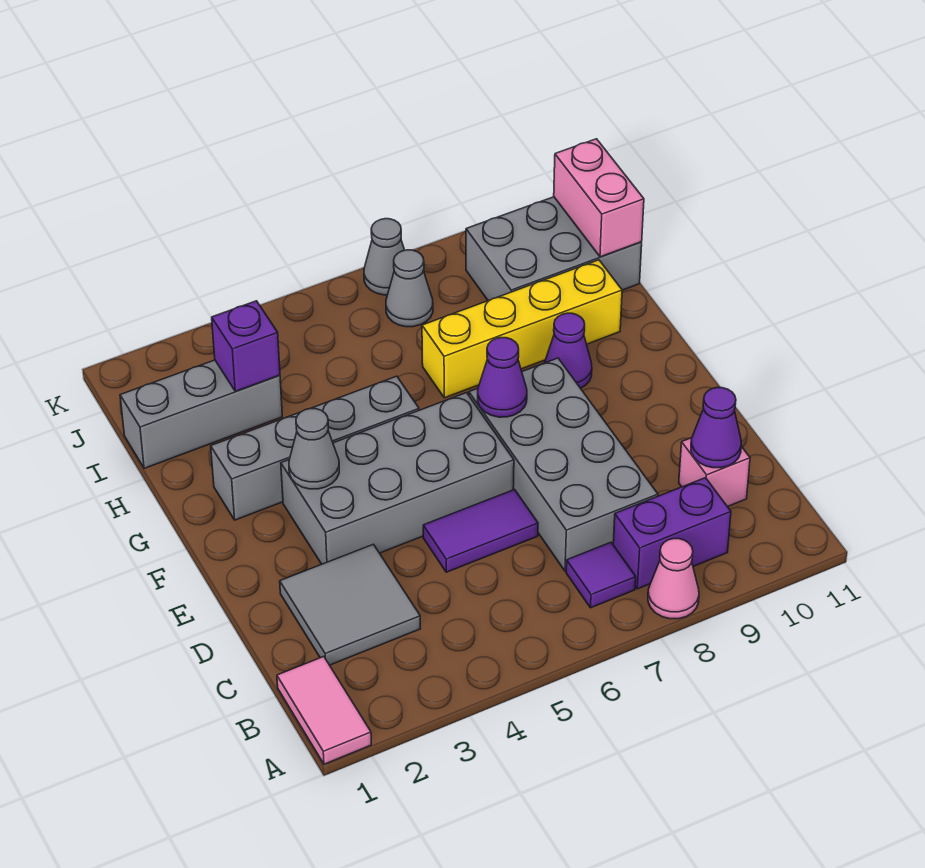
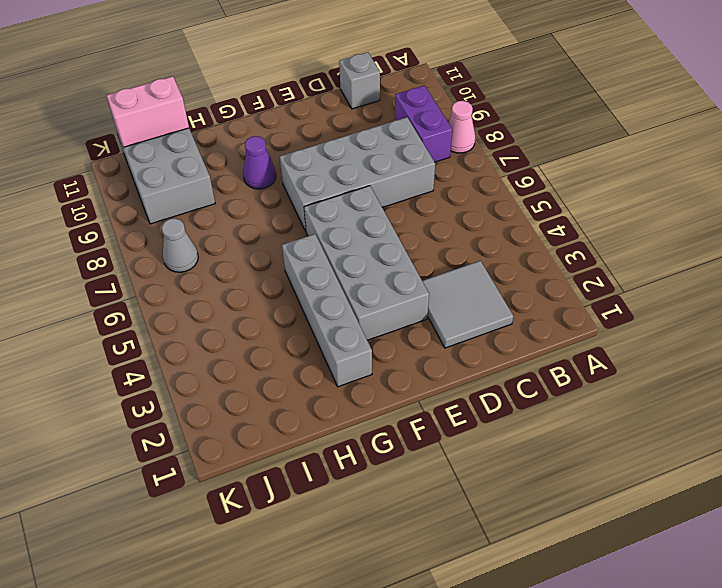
grey 1x1 brick [339,52,380,109] -> none
none -> pink 1x2 tile [277,657,371,764]
none -> purple 1x1 tile [566,542,636,608]
none -> pink 1x1 brick [679,438,750,507]

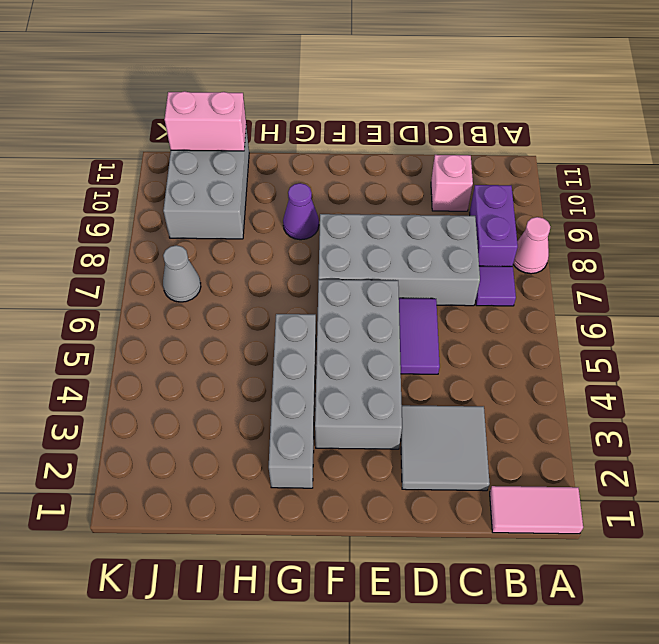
none -> yellow 1x4 brick [422,260,622,398]
none -> grey 1x3 brick [120,360,282,468]
none -> grey 1x1 cone [364,219,405,295]

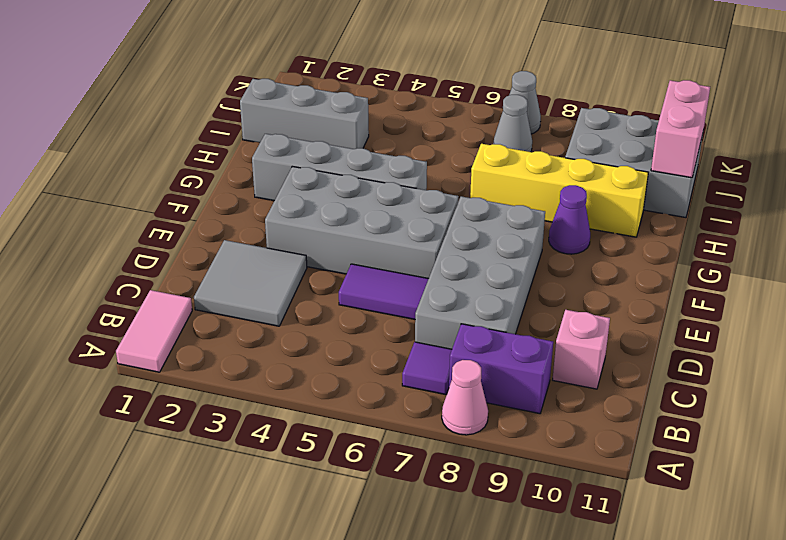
none -> purple 1x1 cone [691,387,741,468]
none -> grey 1x1 cone [289,409,339,489]
none -> purple 1x1 cone [478,338,527,417]

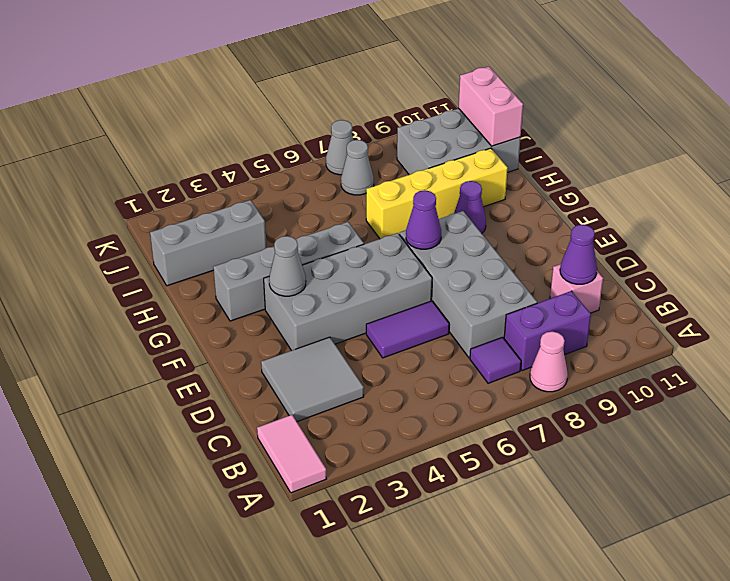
none -> purple 1x1 brick [212,301,280,391]

